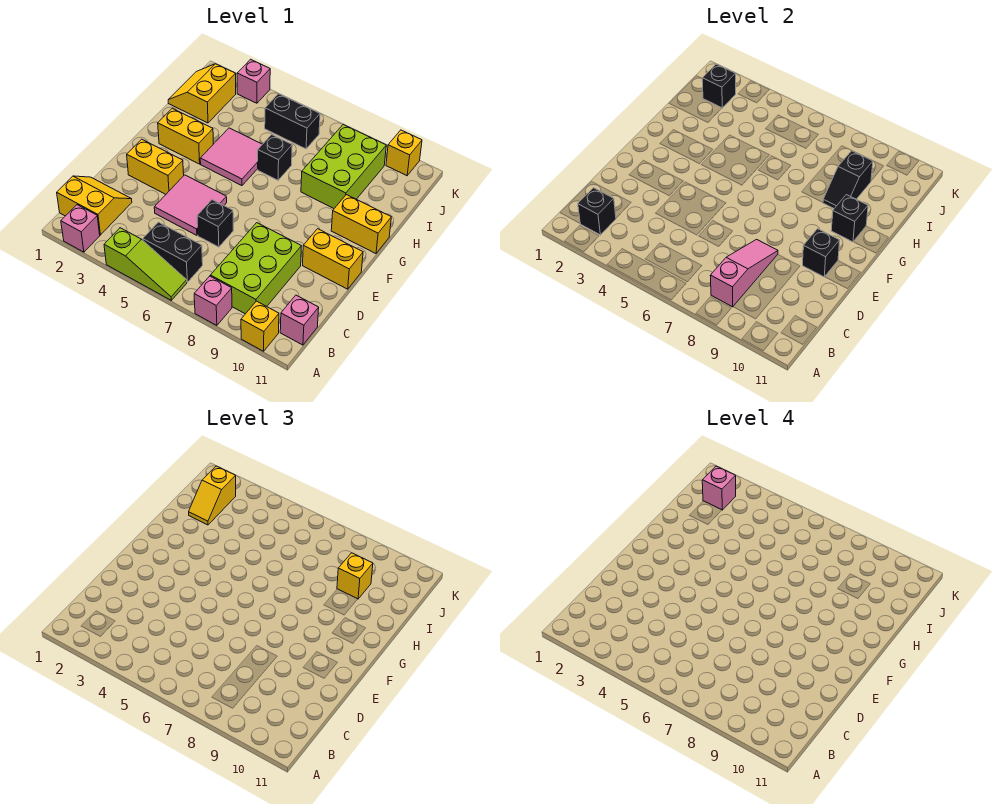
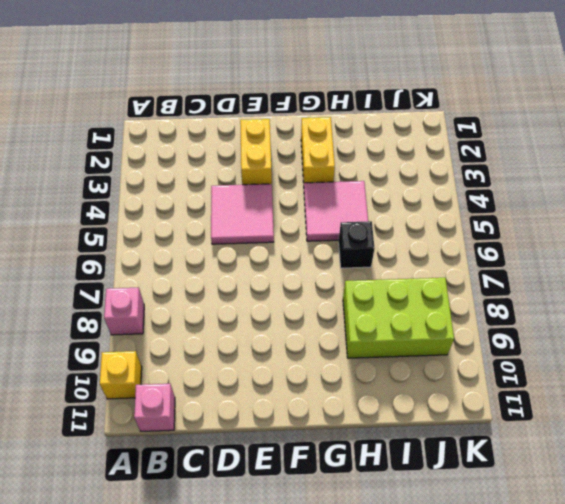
none -> pink 1x1 brick [61,205,100,252]
none -> lime 1x3 slope [104,228,187,300]
none -> yellow 2x2 slope [57,176,132,235]
none -> black 1x2 brick [143,222,203,282]

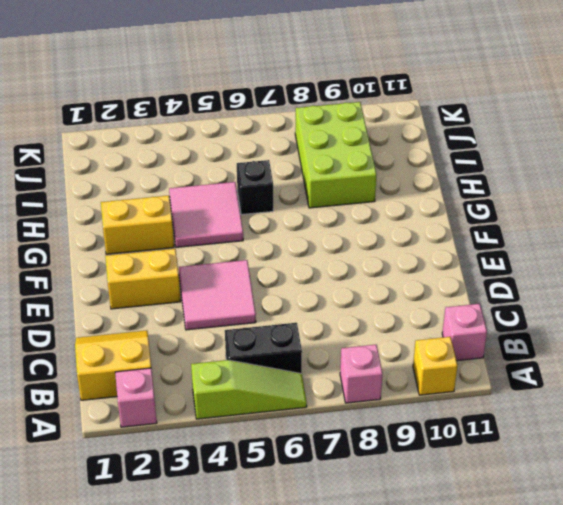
none -> lime 2x3 brick [210,223,301,314]
none -> black 1x1 brick [197,200,233,247]
none -> yellow 1x2 brick [303,229,363,289]
none -> yellow 1x2 brick [331,195,391,254]

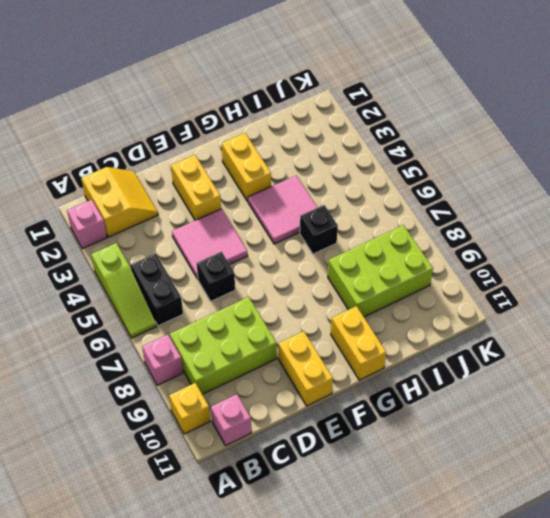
none -> yellow 2x2 slope [168,64,236,123]
none -> black 1x2 brick [265,94,320,149]
none -> pink 1x1 brick [237,59,270,103]
none -> yellow 1x1 brick [386,130,422,176]

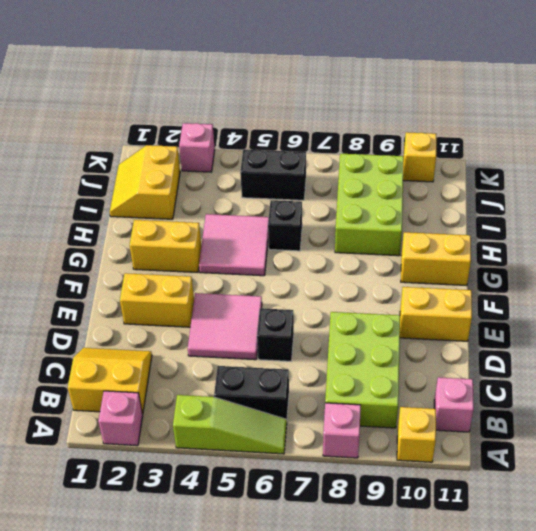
none -> black 1x1 brick [578,188,616,235]
none -> pink 1x3 slope [710,239,778,307]
none -> black 1x1 brick [803,229,840,277]
none -> black 1x1 brick [831,195,868,242]

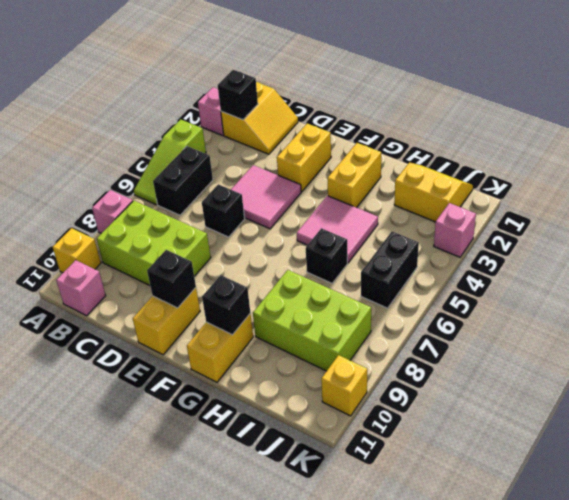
none -> pink 1x3 slope [710,239,778,307]
none -> black 1x2 slope [823,151,873,208]
none -> black 1x1 brick [702,64,736,108]
none -> yellow 1x2 slope [189,466,236,525]

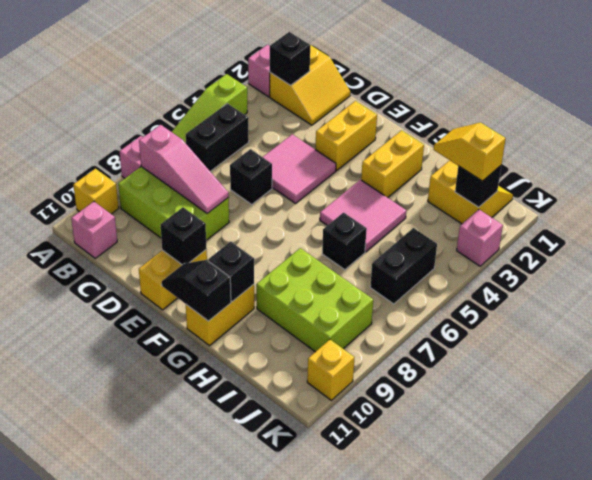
black 1x2 slope [162,260,231,321] -> black 1x2 slope moved to [823,151,873,208]
none -> yellow 1x1 brick [337,553,373,599]
none -> pink 1x1 brick [702,466,736,510]

